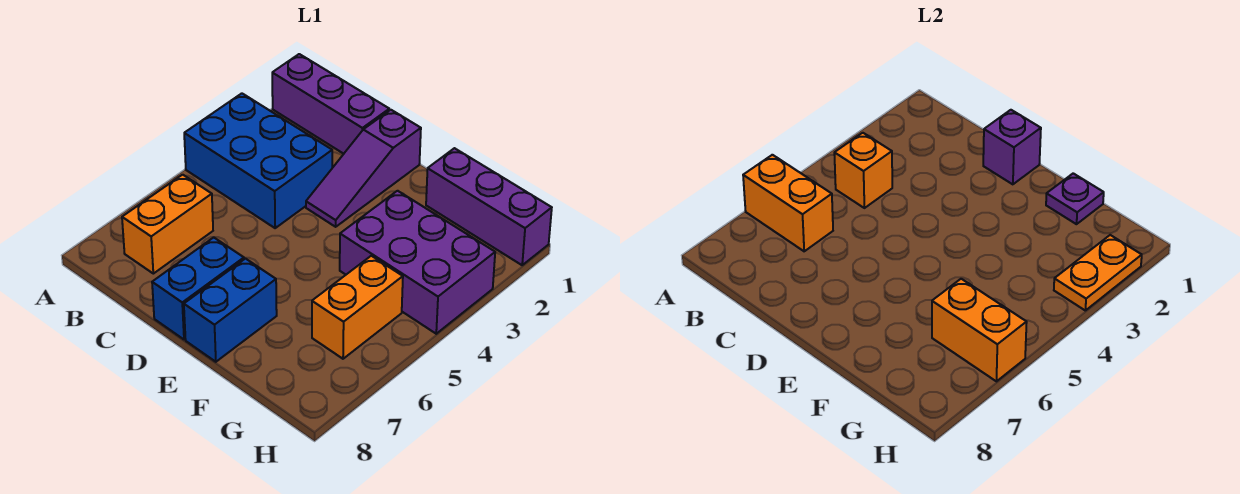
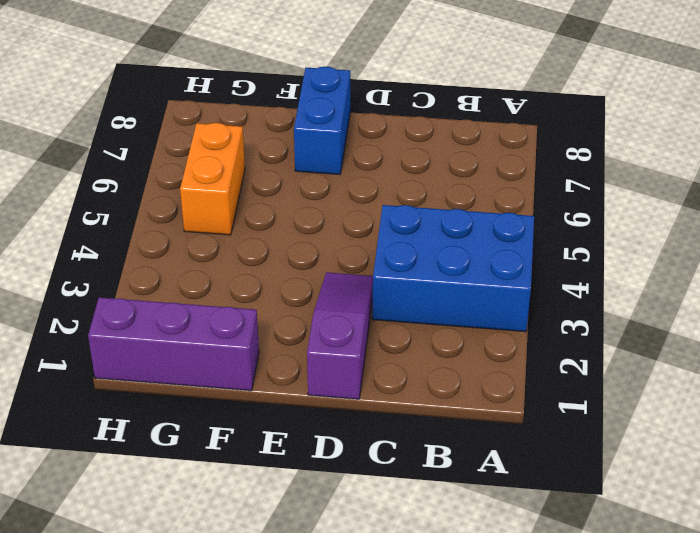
none -> purple 1x3 brick [272,54,389,154]
none -> orange 1x2 brick [122,175,213,274]
none -> blue 1x2 brick [152,237,244,340]

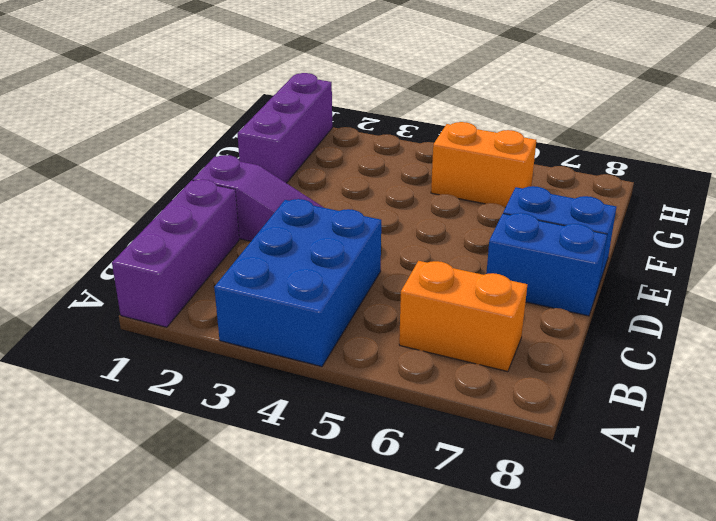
none -> purple 2x3 brick [340,191,495,334]
none -> orange 1x2 brick [743,155,833,251]
none -> orange 1x1 brick [834,133,892,208]

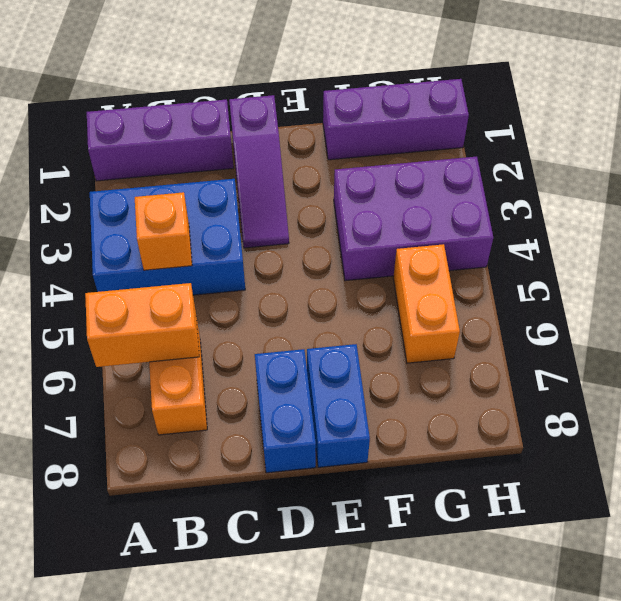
none -> purple 1x1 brick [983,110,1041,184]
none -> purple 1x1 plate [1046,173,1104,224]
none -> orange 1x2 brick [932,279,1027,381]

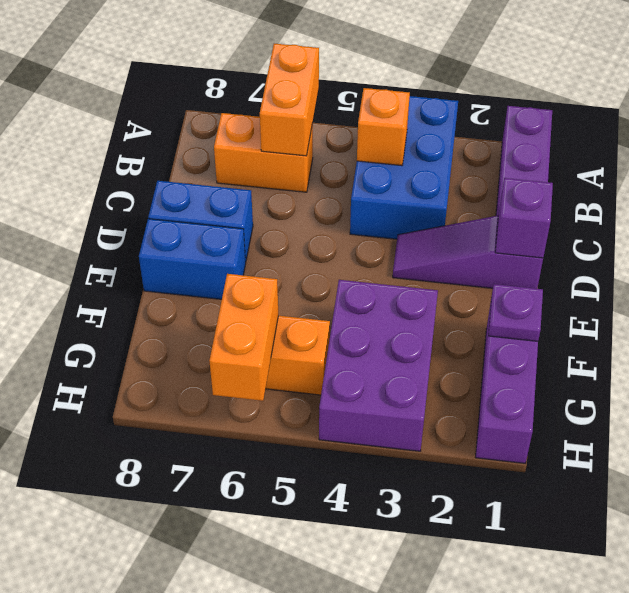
none -> orange 1x2 plate [1054,235,1142,310]

